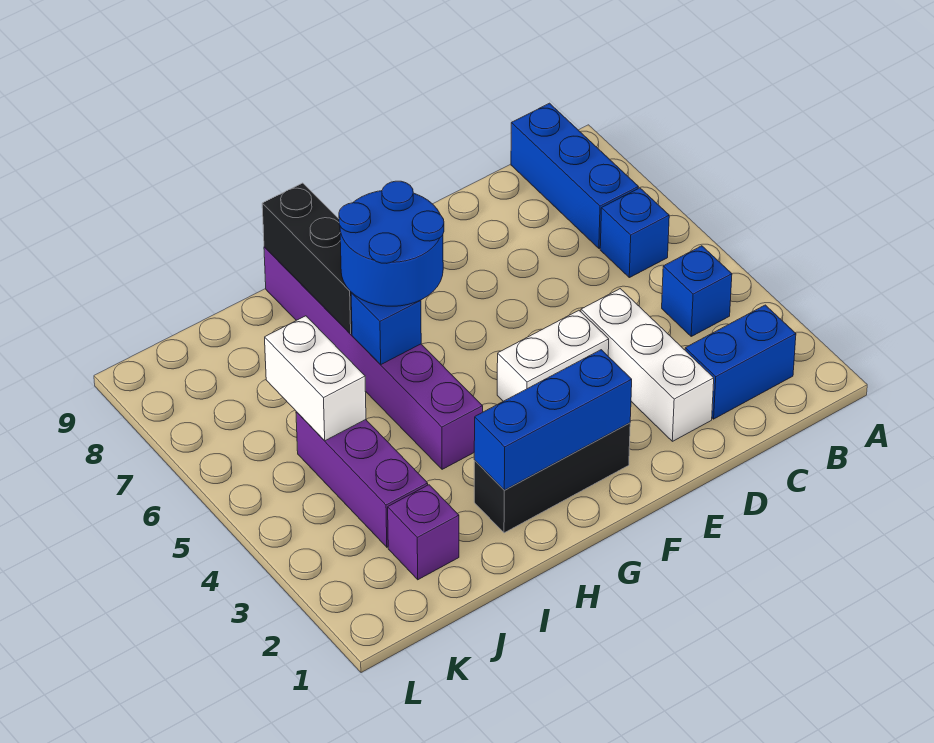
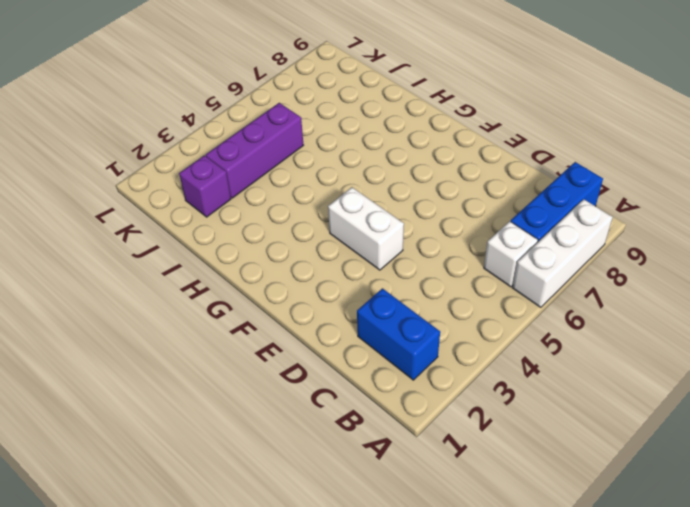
white 1x3 brick [513,199,613,307] -> white 1x3 brick moved to [581,289,714,441]
white 1x1 brick [484,221,538,287] -> blue 1x1 brick [600,188,669,278]
none -> blue 1x1 brick [662,246,732,336]
none -> black 1x3 brick [474,423,630,533]
none -> purple 1x6 brick [264,247,483,469]

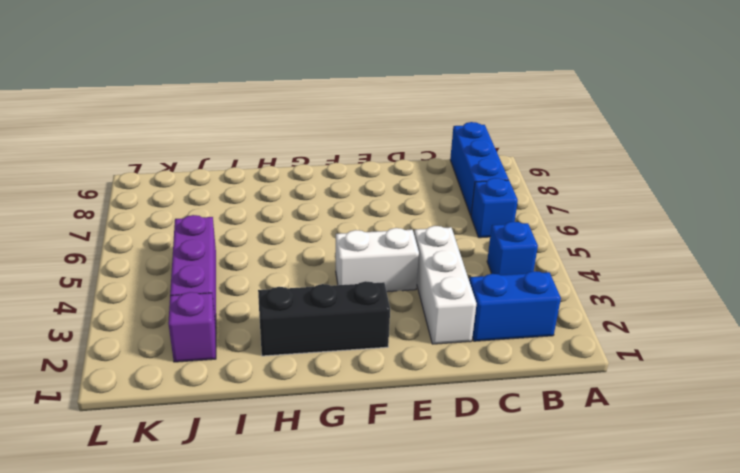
none -> purple 1x6 brick [264,247,483,469]
none -> blue 1x3 brick [474,350,632,490]
none -> blue 1x1 brick [351,292,421,365]

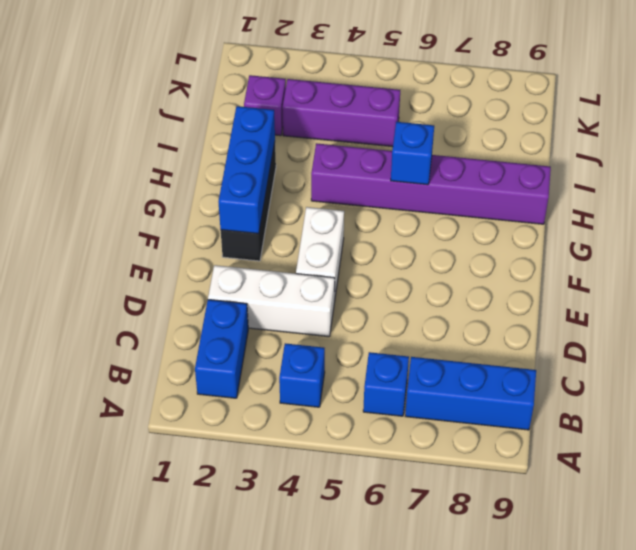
none -> black 1x3 brick [262,183,352,334]
none -> white 1x2 brick [265,316,366,441]
none -> blue 2x2 round brick [339,181,444,306]

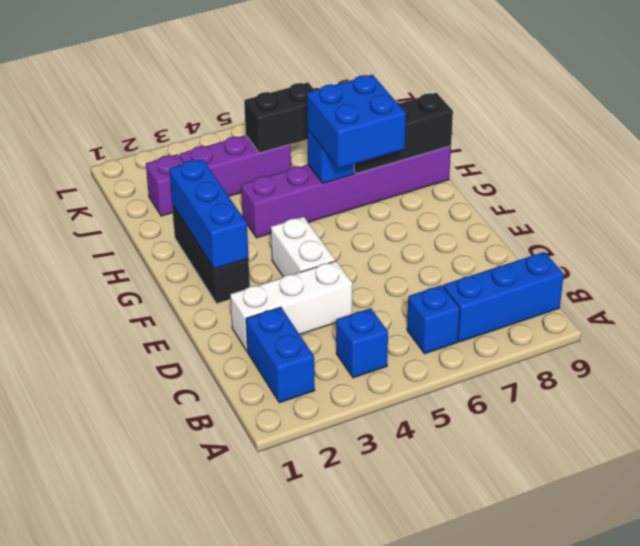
blue 2x2 brick [307,75,406,168] -> blue 2x2 round brick [339,181,444,306]
black 1x2 brick [244,83,315,153] -> white 1x2 brick [265,316,366,441]

